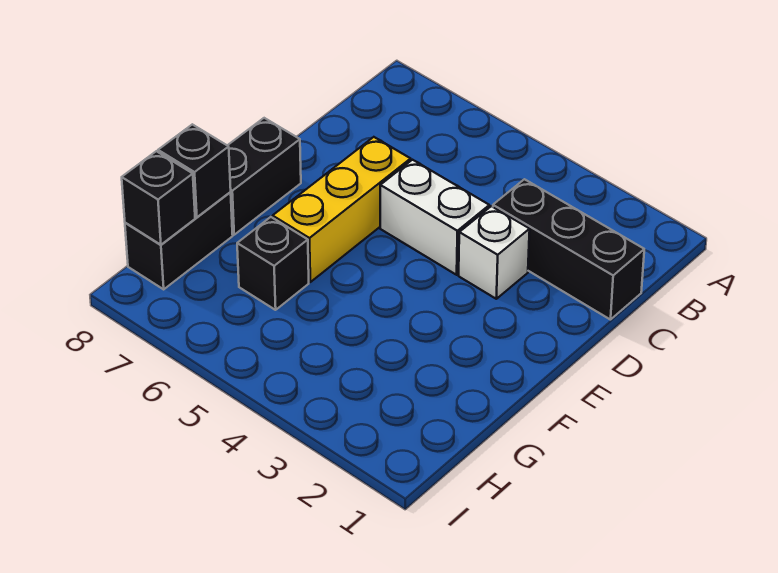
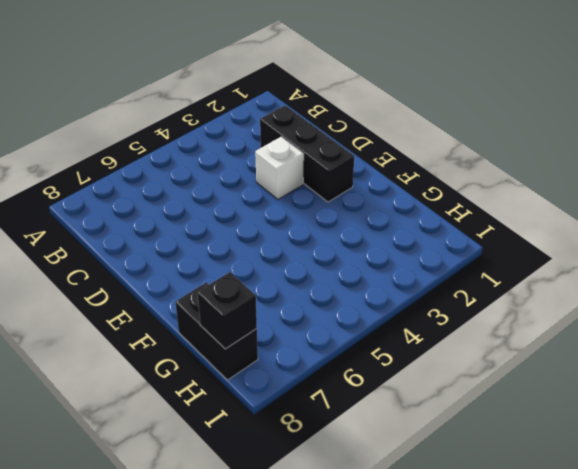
black 1x3 brick [260,105,354,202] -> black 1x3 brick turned to [493,179,644,320]
none -> white 1x2 brick [380,160,489,275]
none -> yellow 1x3 brick [273,137,411,282]

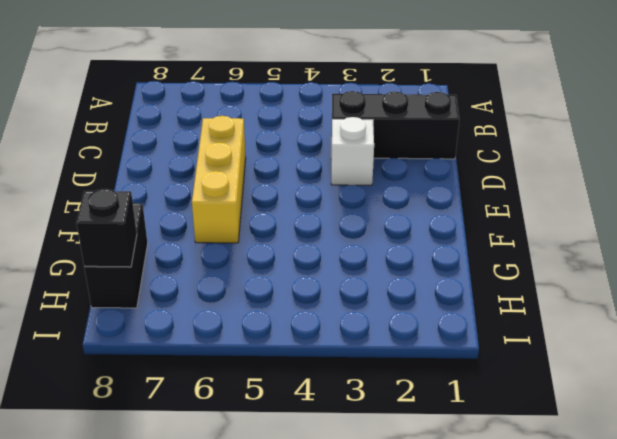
none -> white 1x2 brick [380,160,489,275]
none -> black 1x2 brick [227,118,301,235]

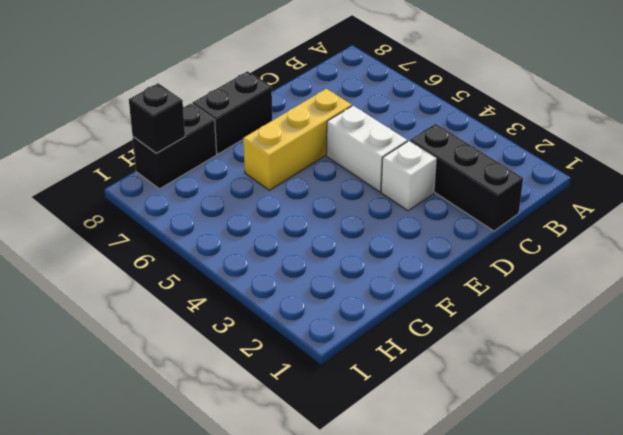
none -> black 1x1 brick [237,217,309,310]
none -> black 1x1 brick [158,124,231,217]

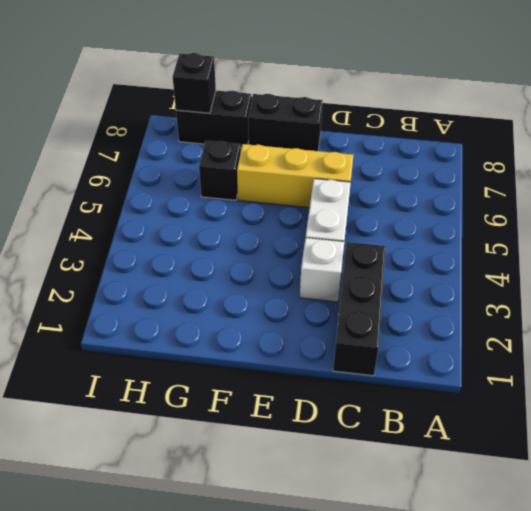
none -> black 1x1 brick [158,124,231,217]

